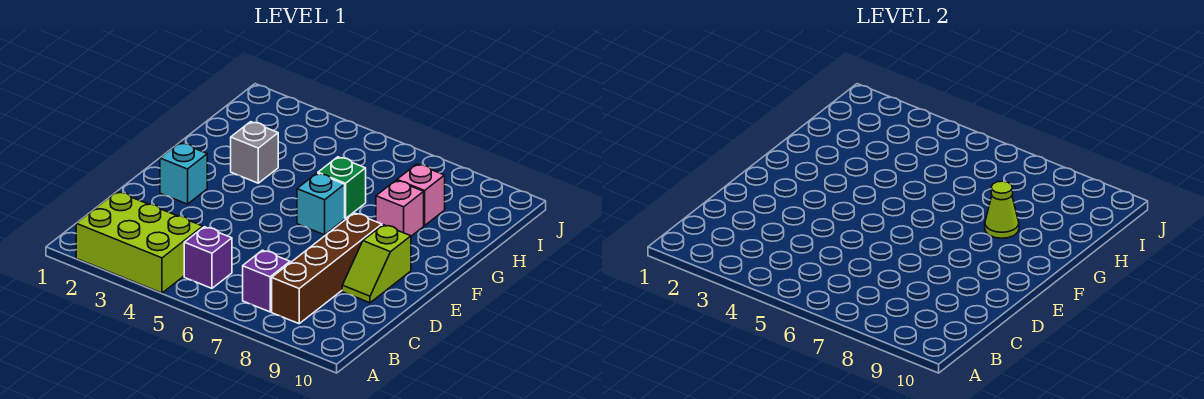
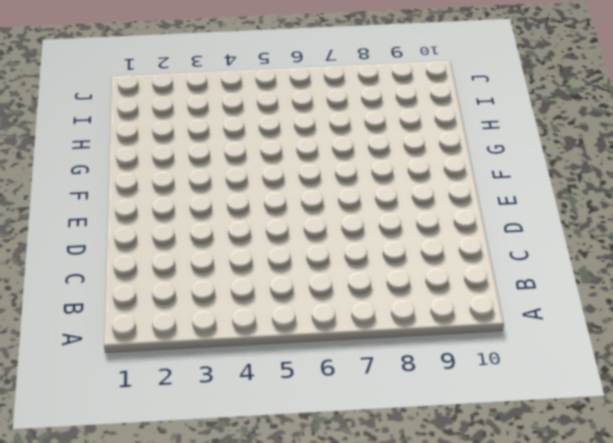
none -> lime 2x3 brick [76,192,203,293]
none -> purple 1x1 brick [184,227,232,288]
none -> purple 1x1 brick [243,250,290,312]

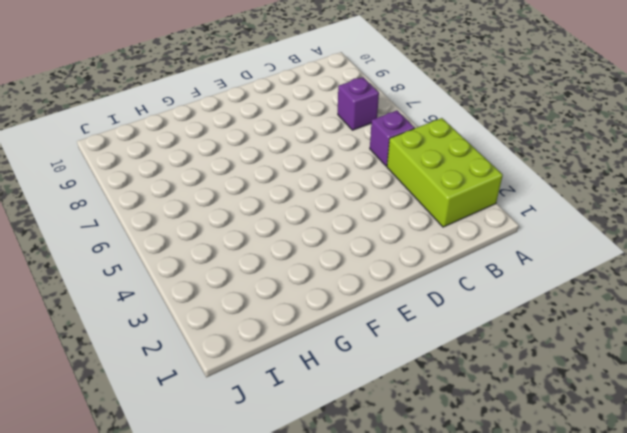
none -> brown 1x4 brick [272,213,382,324]
none -> lime 1x2 slope [342,225,411,303]
none -> cyan 1x1 brick [160,143,207,204]

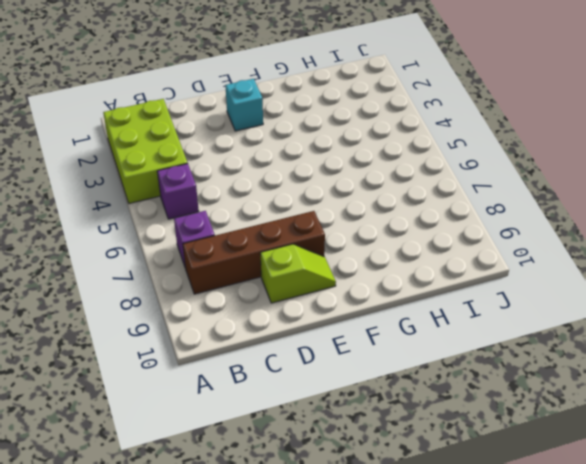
lime 1x2 slope [260,244,336,303] -> lime 1x2 slope turned to [342,225,411,303]
none -> cyan 1x1 brick [297,173,345,235]
none -> grey 1x1 brick [231,122,278,183]
none -> green 1x1 brick [318,157,366,218]

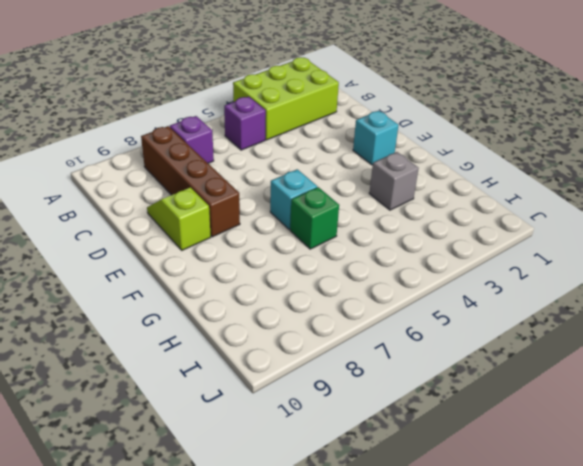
none -> pink 1x1 brick [376,180,424,236]
none -> pink 1x1 brick [397,164,445,226]
none -> lime 1x1 cone [985,181,1019,238]

